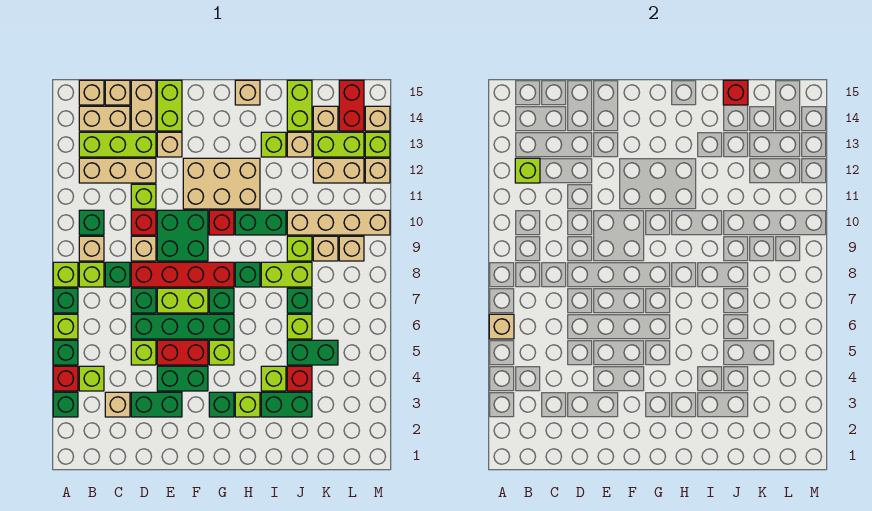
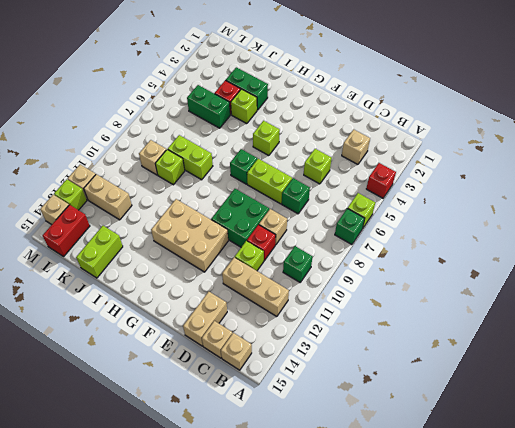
none -> green 1x1 brick [53,392,78,417]
none -> green 1x1 brick [53,340,78,365]
none -> lime 1x1 brick [53,262,78,287]
none -> lime 1x1 brick [79,366,104,391]

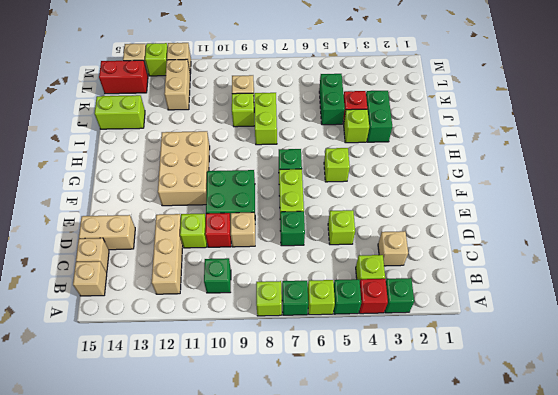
none -> lime 1x1 brick [79,262,104,287]
none -> tan 1x1 brick [79,236,104,261]
none -> lime 1x3 brick [79,132,156,157]
none -> tan 1x2 brick [79,106,130,131]

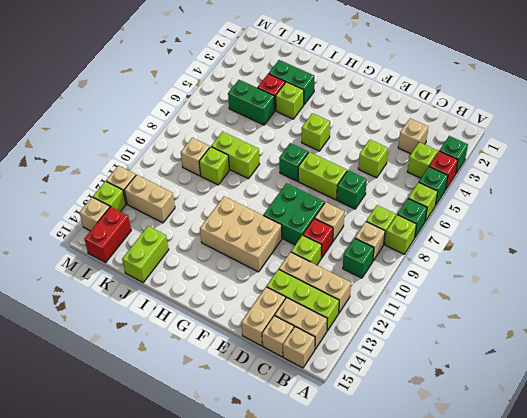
none -> green 1x1 brick [105,262,130,287]
none -> green 1x2 brick [131,392,182,417]
none -> green 1x4 brick [131,314,234,339]
none -> red 1x4 brick [131,262,234,287]

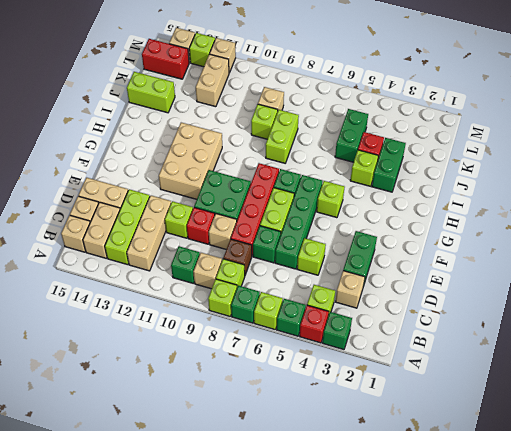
brown 1x1 brick [223,239,252,275] -> green 1x1 brick [105,262,130,287]
none -> green 1x2 brick [157,366,208,391]
none -> red 1x2 brick [157,340,208,365]
none -> tan 1x1 brick [157,132,182,157]
none -> lime 1x2 brick [157,80,182,131]

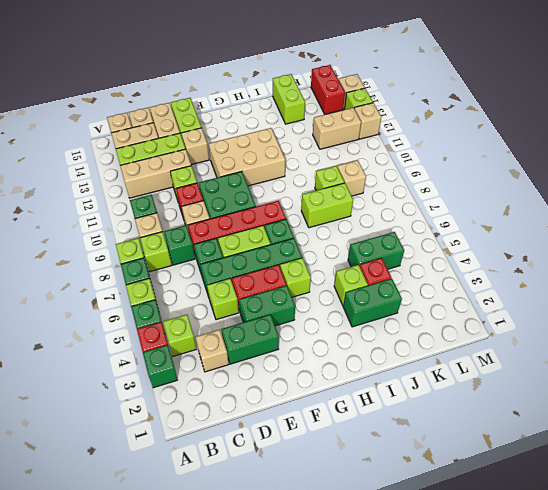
none -> green 1x1 brick [209,392,234,417]
none -> red 1x1 brick [209,210,234,235]
none -> lime 1x1 brick [235,392,260,417]
none -> green 1x1 brick [235,262,260,287]

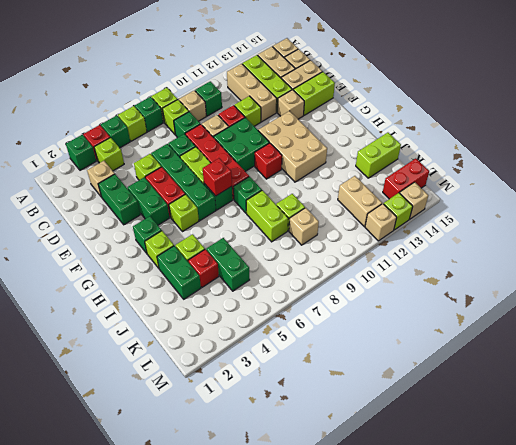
red 1x1 brick [203,158,232,196] -> red 1x1 brick moved to [723,80,748,105]
none -> green 1x2 brick [235,210,286,235]
none -> tan 1x1 brick [235,80,260,105]
none -> lime 1x1 brick [261,132,286,157]
none -> lime 1x1 brick [287,314,312,339]

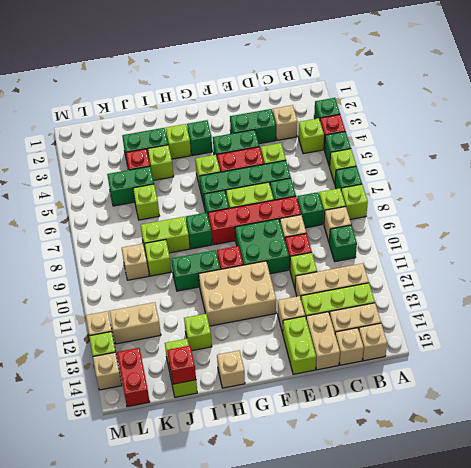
none -> green 1x1 brick [287,288,312,313]
none -> tan 1x4 brick [287,210,390,235]
none -> tan 1x1 brick [287,132,312,157]
none -> lime 1x2 brick [313,132,364,157]

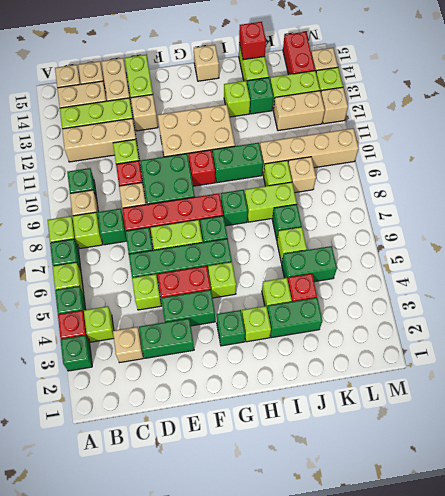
green 1x1 brick [247,77,273,114] -> tan 1x1 brick [287,132,312,157]
none -> tan 1x1 brick [313,106,338,131]
none -> tan 1x1 brick [339,236,364,261]
none -> tan 1x1 brick [489,314,514,339]
none -> lime 1x1 brick [515,158,540,183]

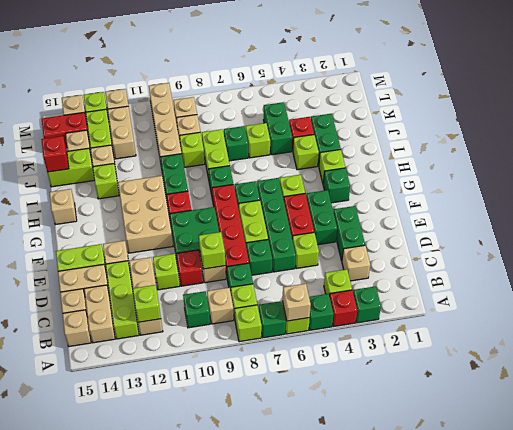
lime 1x1 brick [199,232,226,269] -> none

